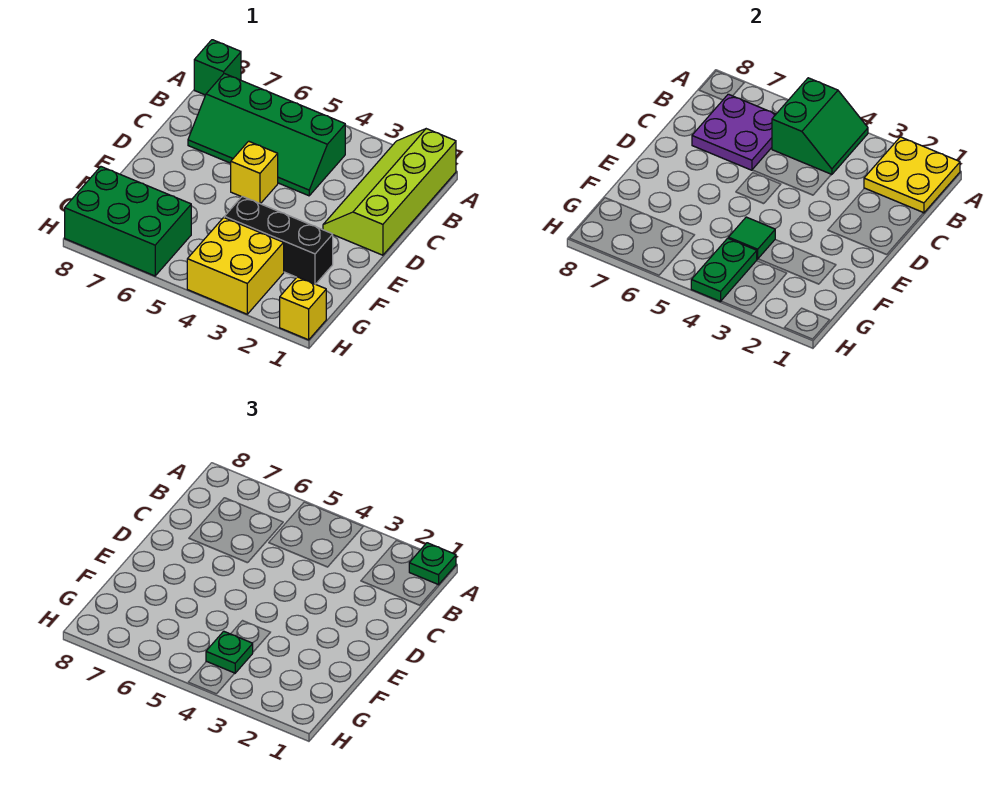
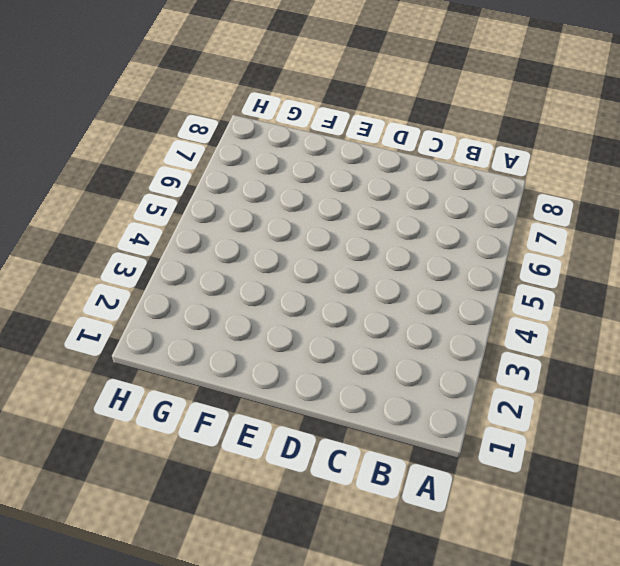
none -> lime 2x4 slope [323,129,456,255]
none -> green 1x1 brick [194,40,241,95]
none -> green 2x4 slope [188,74,345,196]

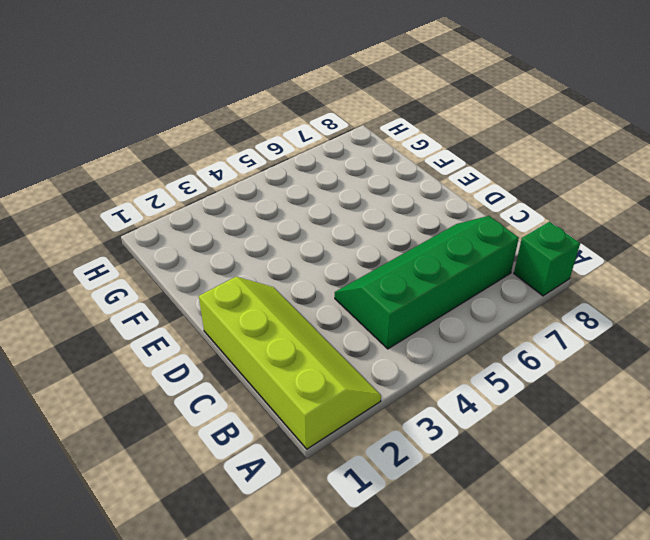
none -> yellow 1x1 brick [231,141,278,204]
none -> black 1x3 brick [224,196,333,284]
none -> yellow 2x2 brick [187,218,284,314]

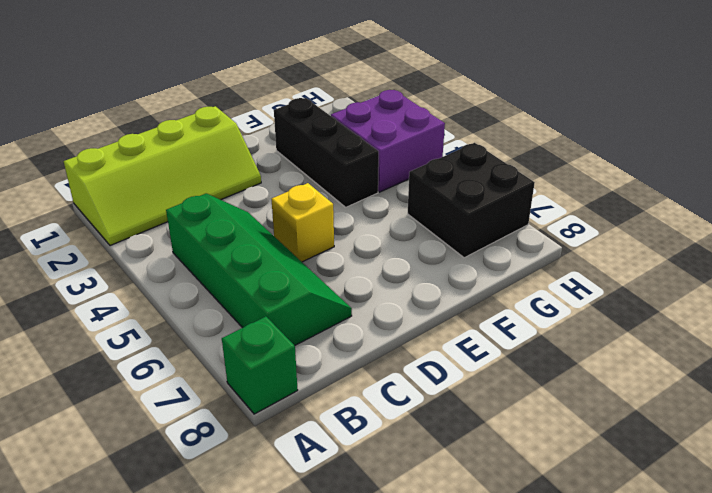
purple 2x2 brick [331,90,445,192] -> yellow 2x2 brick [187,218,284,314]
black 2x2 brick [408,143,535,258] -> green 2x3 brick [65,167,191,276]
none -> yellow 1x1 brick [280,277,326,340]
none -> yellow 2x2 plate [864,137,960,213]
none -> green 2x2 slope [772,78,868,175]

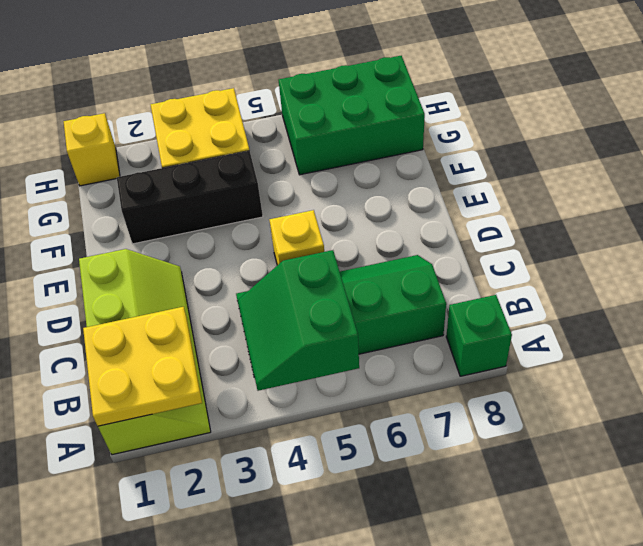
none -> purple 2x2 plate [692,94,776,170]
none -> green 1x1 tile [728,217,775,259]
none -> green 1x2 plate [691,238,757,302]

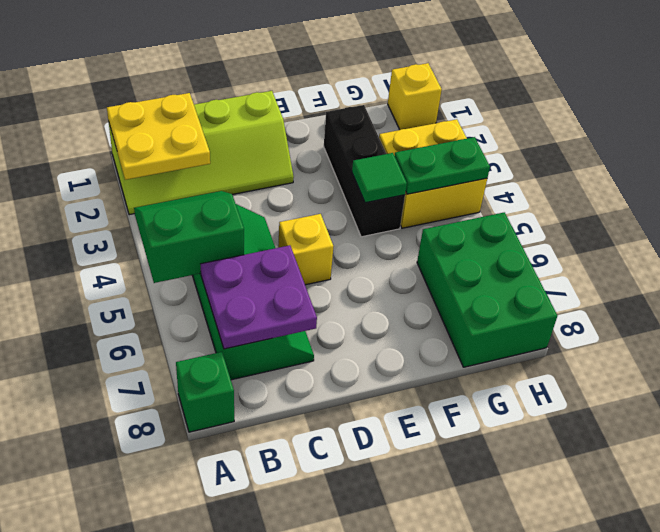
none -> green 1x1 plate [409,543,456,585]
none -> green 1x1 plate [206,631,253,673]

